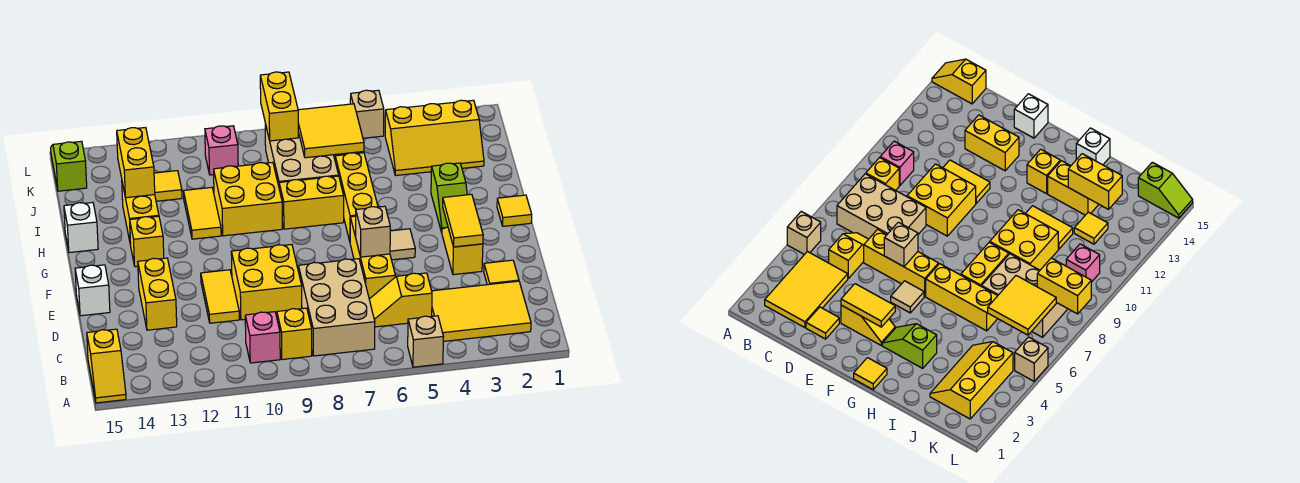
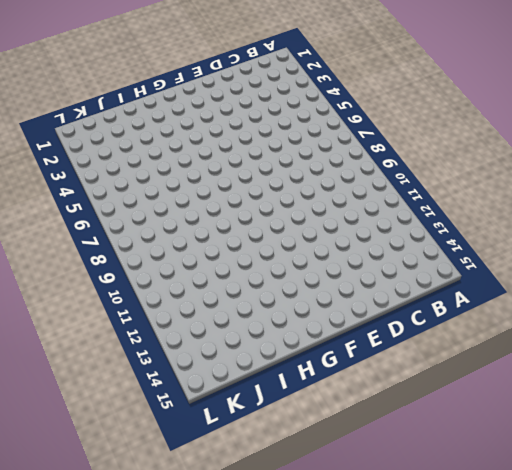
none -> tan 1x1 brick [408,316,444,367]
none -> yellow 1x2 slope [87,329,126,403]
none -> yellow 2x3 tile [432,281,531,341]
none -> tan 2x3 brick [298,259,375,356]

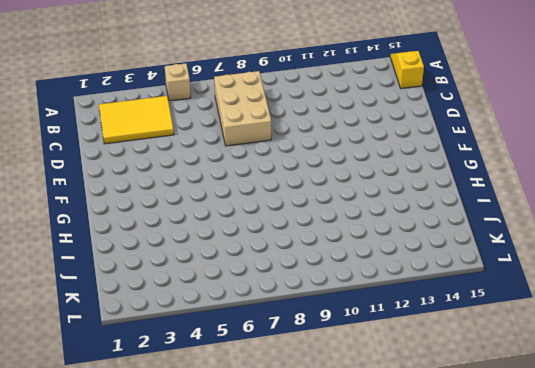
none -> yellow 1x1 brick [277,308,312,360]
none -> pink 1x1 brick [245,312,280,363]
none -> yellow 1x2 slope [369,273,432,327]
none -> yellow 1x1 tile [484,260,519,285]

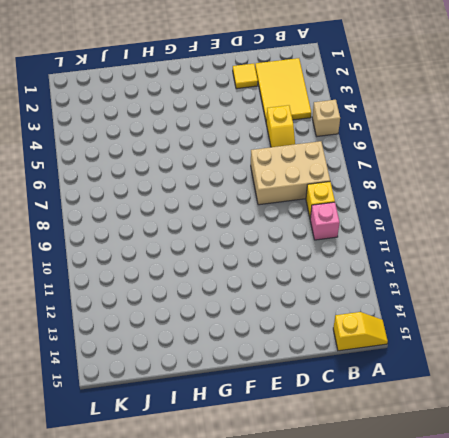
none -> yellow 1x3 brick [350,216,395,299]
none -> yellow 2x2 brick [231,245,302,320]
none -> yellow 1x2 tile [201,270,239,323]
none -> yellow 1x2 brick [138,258,177,330]

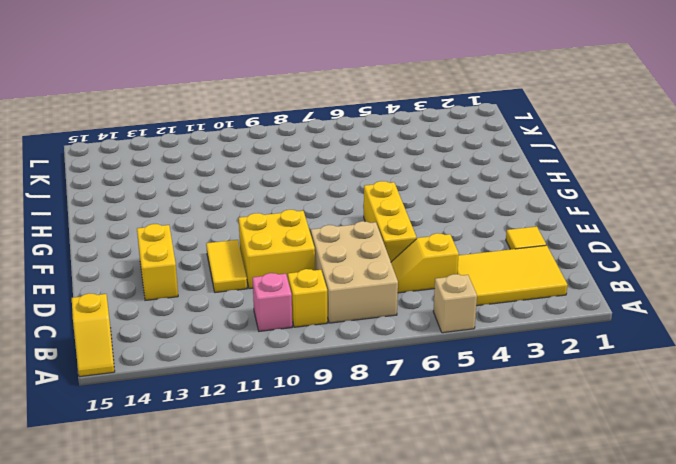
none -> yellow 1x2 slope [442,227,483,275]
none -> white 1x1 brick [75,265,110,316]
none -> tan 1x1 tile [390,229,415,260]
none -> yellow 1x1 tile [497,195,532,226]

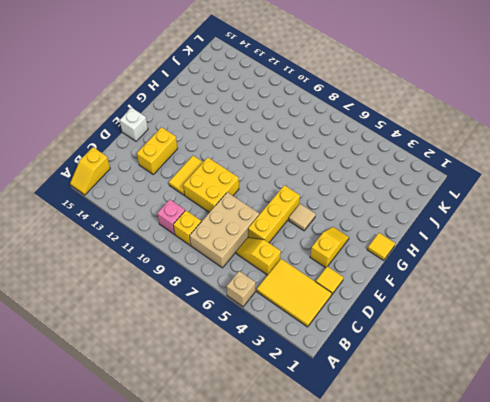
none -> lime 1x2 slope [431,163,467,232]
none -> yellow 1x3 brick [335,153,378,241]
none -> yellow 1x1 brick [130,216,164,267]
none -> yellow 1x2 brick [279,176,344,229]

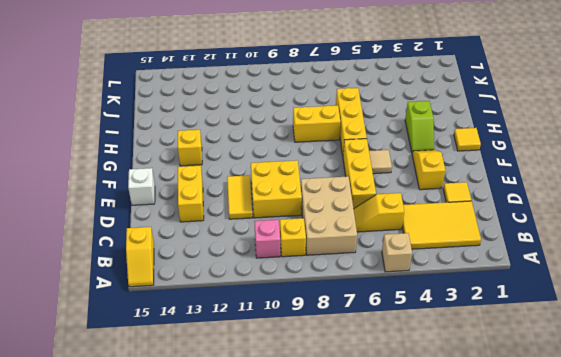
none -> yellow 2x2 brick [214,162,282,236]
none -> yellow 1x2 tile [183,187,221,239]
none -> yellow 1x2 brick [122,183,159,245]
none -> white 1x1 brick [64,203,98,253]

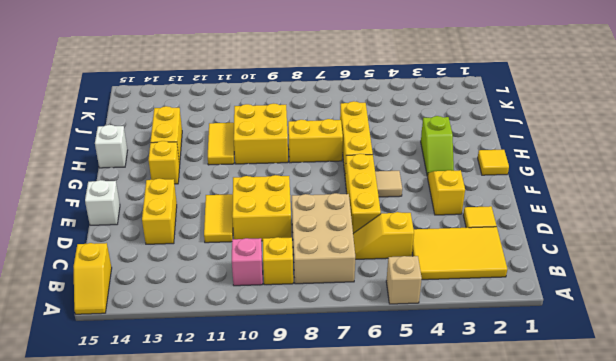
none -> tan 2x3 brick [265,124,339,186]
none -> yellow 2x3 slope [385,100,484,175]
none -> yellow 1x1 tile [154,171,182,201]
none -> pink 1x1 brick [205,126,238,175]

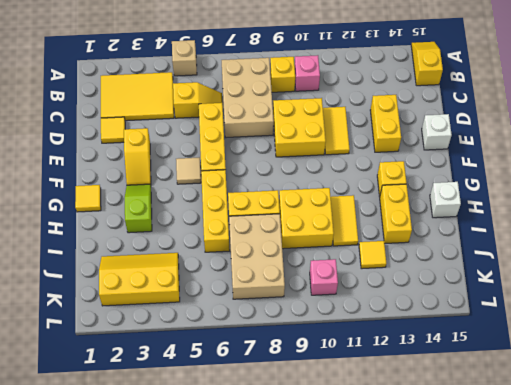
none -> lime 1x2 slope [51,141,87,191]
none -> tan 1x1 brick [350,90,384,138]
none -> yellow 1x2 tile [443,194,483,247]
none -> tan 1x1 brick [356,206,390,257]

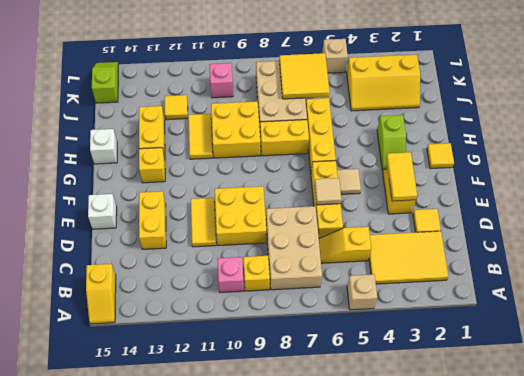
tan 1x1 tile [315,178,341,205] -> tan 1x1 brick [356,206,390,257]
none -> yellow 1x2 brick [117,128,155,198]
none -> yellow 1x2 brick [260,72,298,141]

